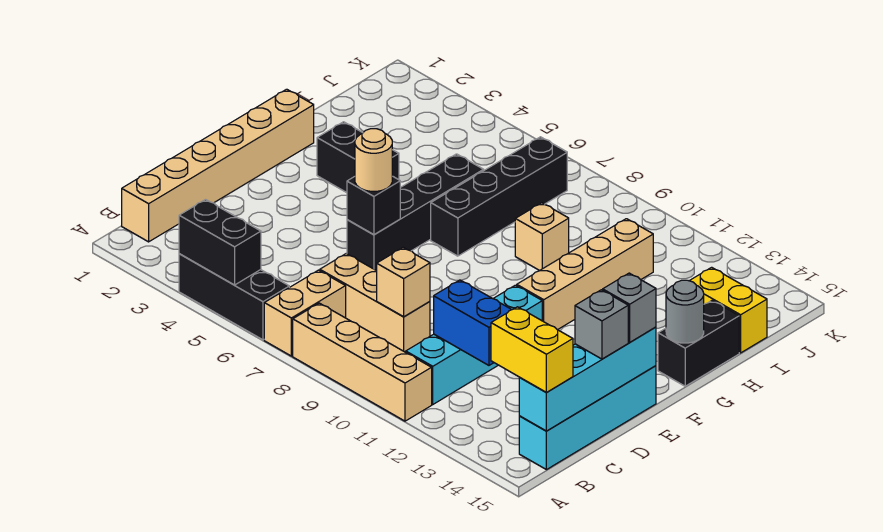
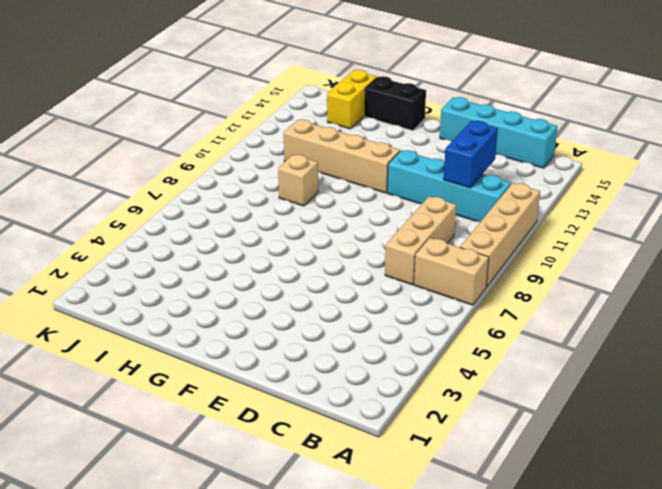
none -> black 1x3 brick [179,254,289,340]
none -> tan 1x6 brick [122,89,314,242]
none -> black 1x4 brick [347,154,484,271]

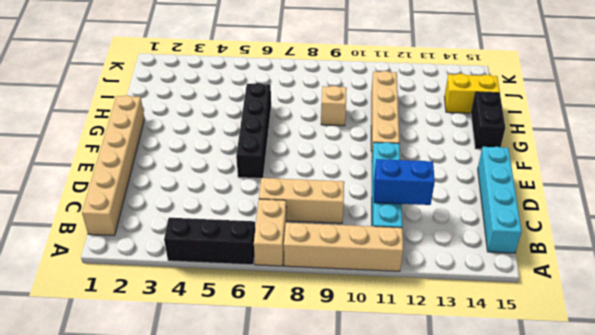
none -> black 1x2 brick [317,122,399,193]
none -> black 1x4 brick [431,137,567,256]
none -> black 1x2 brick [179,200,261,285]

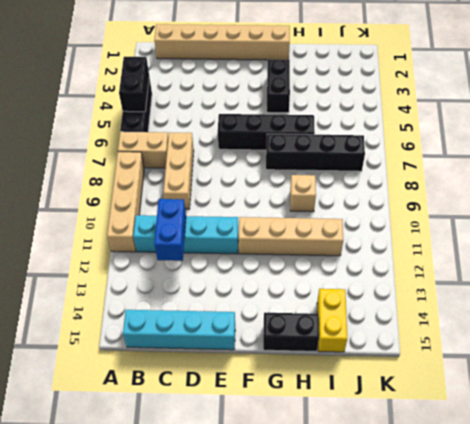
none -> cyan 1x4 brick [519,327,656,431]
none -> tan 1x1 brick [377,248,430,317]
none -> black 1x1 brick [347,176,400,235]

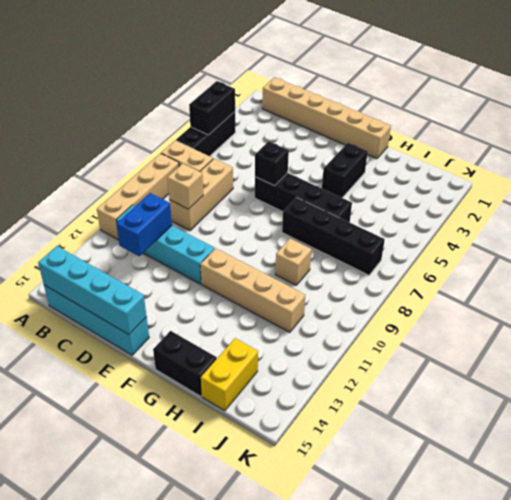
none -> grey 1x1 round brick [666,280,704,343]
none -> yellow 1x2 brick [491,307,573,393]
none -> grey 1x1 brick [575,290,628,359]

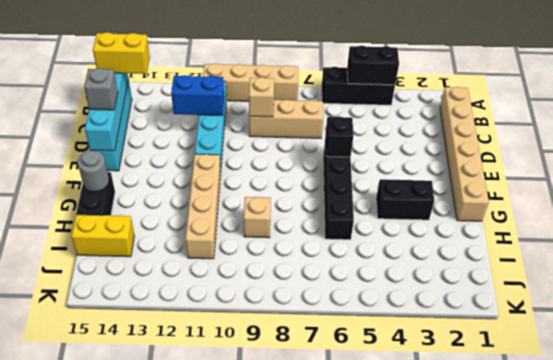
none -> tan 1x2 brick [264,270,346,356]
none -> black 1x4 brick [431,137,567,256]
none -> tan 1x1 round brick [355,129,392,191]

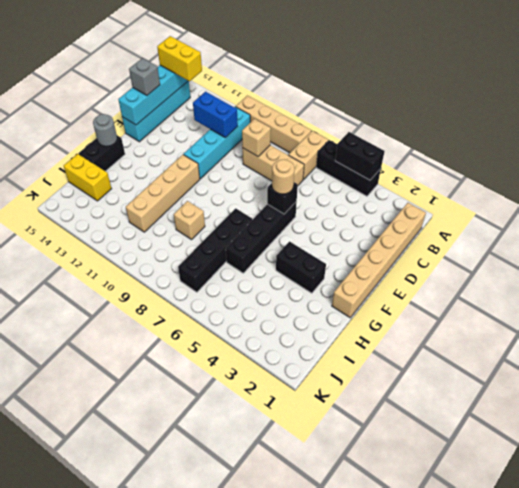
none -> grey 1x1 brick [603,273,656,342]

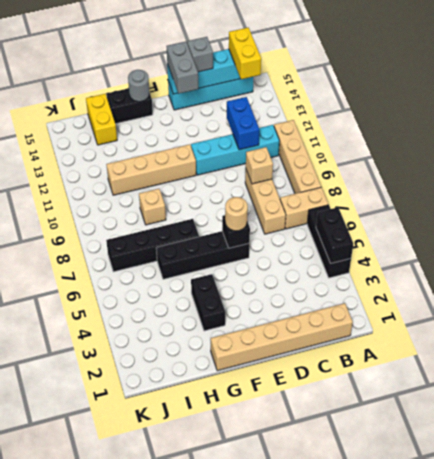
grey 1x2 brick [167,41,199,94] -> grey 1x1 brick [603,273,656,342]

